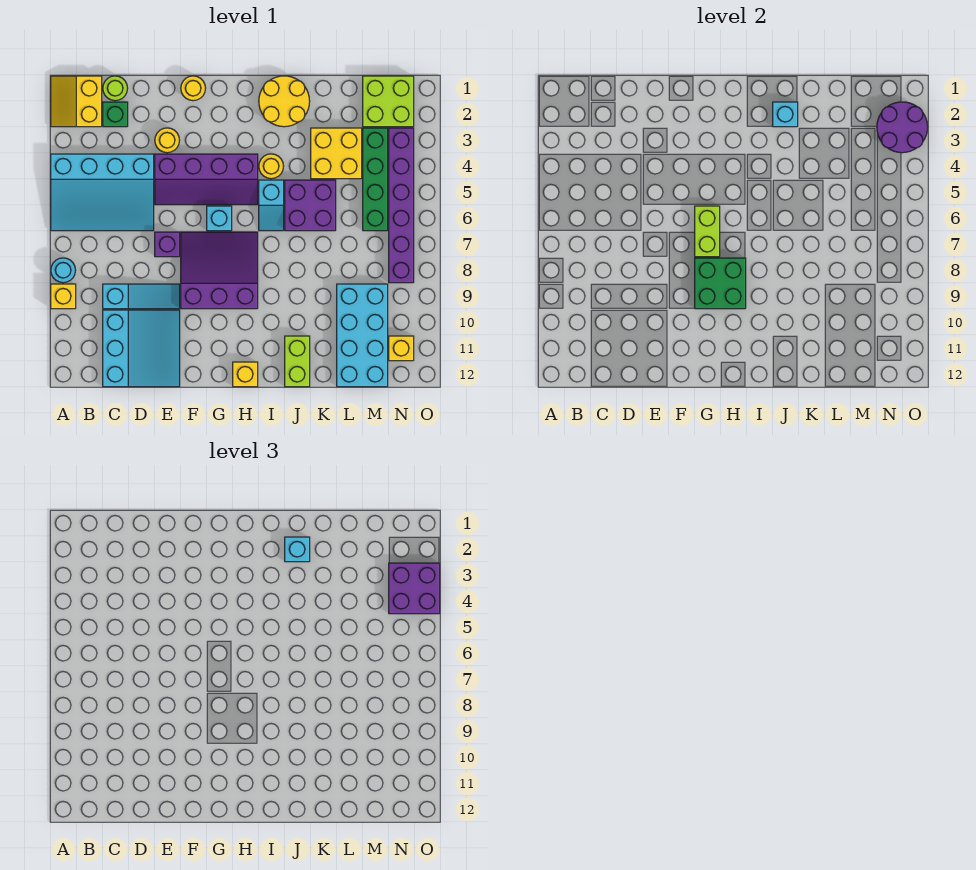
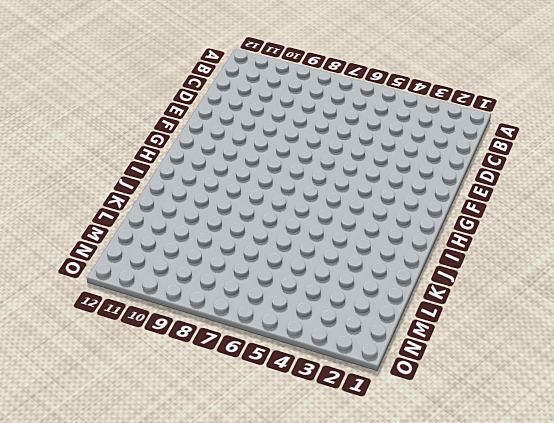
none -> yellow 2x2 slope [51,76,102,127]
none -> cyan 3x4 slope [51,154,154,231]
none -> cyan 1x1 round brick [51,258,76,283]
none -> yellow 1x1 brick [51,284,76,309]

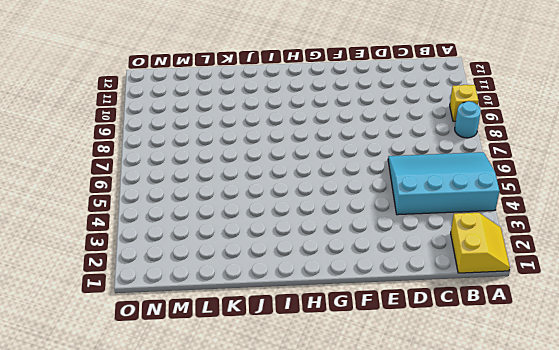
none -> lime 1x1 round brick [103,76,128,101]
none -> green 1x1 brick [103,102,128,127]
none -> cyan 1x3 slope [103,284,180,309]
none -> cyan 3x3 slope [103,310,180,387]

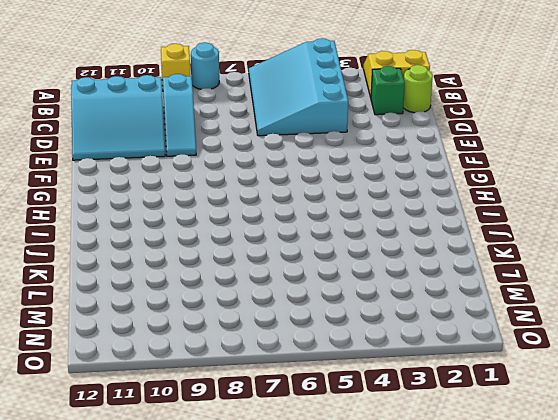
none -> yellow 1x1 round brick [155,128,180,153]
none -> purple 2x4 slope [155,154,258,205]
none -> purple 1x1 brick [155,232,180,257]
none -> yellow 1x1 round brick [181,76,206,101]

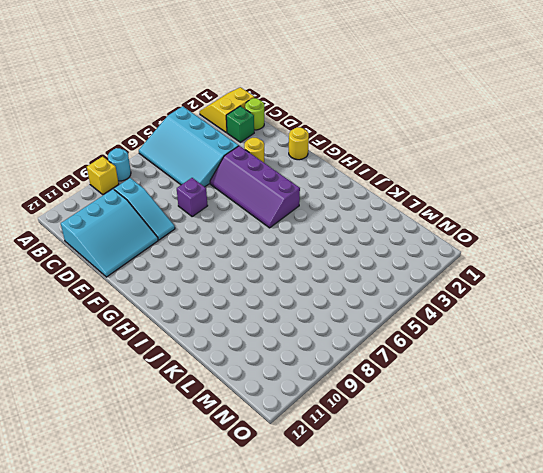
none -> purple 3x3 slope [181,232,258,309]
none -> cyan 1x1 brick [207,206,232,231]
none -> yellow 1x1 brick [233,362,258,387]
none -> yellow 2x2 round brick [259,76,310,127]

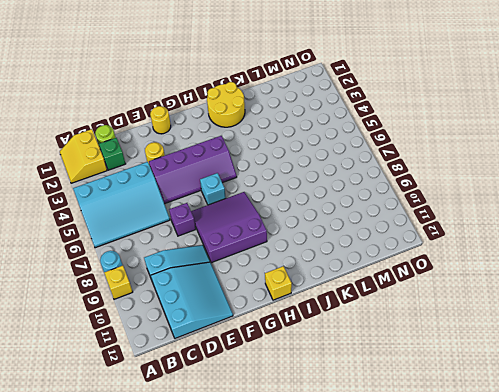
none -> yellow 1x1 round brick [259,154,284,179]
none -> cyan 1x2 slope [259,180,284,231]
none -> purple 2x2 brick [285,180,336,231]
none -> lime 1x2 brick [285,336,310,387]

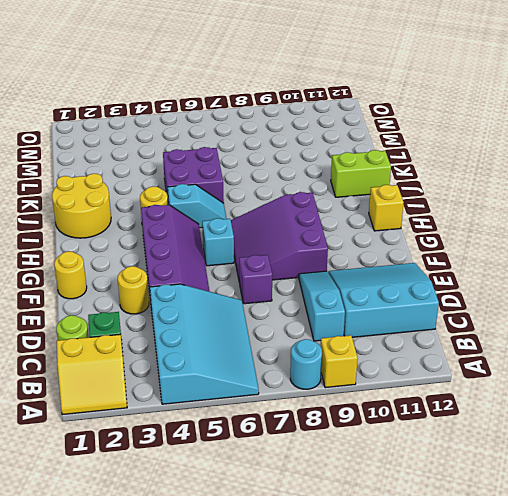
none -> yellow 2x2 brick [311,128,362,179]
none -> cyan 2x4 brick [337,284,388,387]
none -> lime 2x2 brick [363,76,414,127]
none -> green 1x4 brick [363,128,388,231]

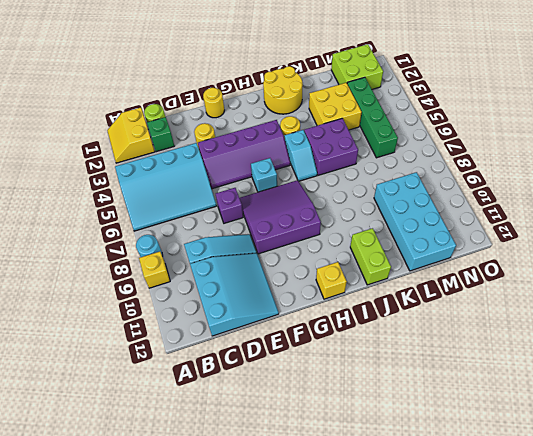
none -> purple 1x6 brick [389,128,414,283]
none -> yellow 1x1 brick [389,336,414,361]
none -> lime 1x2 brick [695,206,720,257]
none -> green 2x2 brick [695,258,746,309]

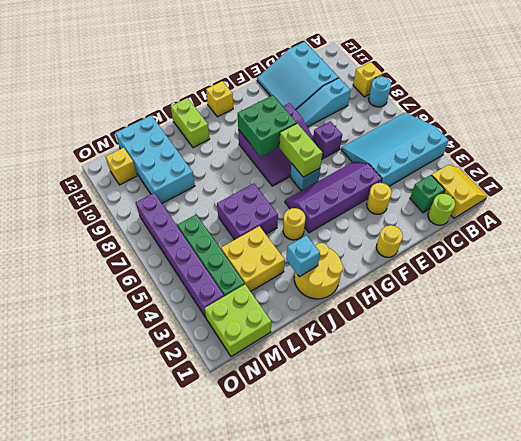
none -> cyan 1x2 slope [259,180,284,231]
none -> purple 2x2 round brick [877,102,928,153]
none -> cyan 1x1 brick [285,537,310,562]
none -> purple 2x2 brick [389,563,440,614]

